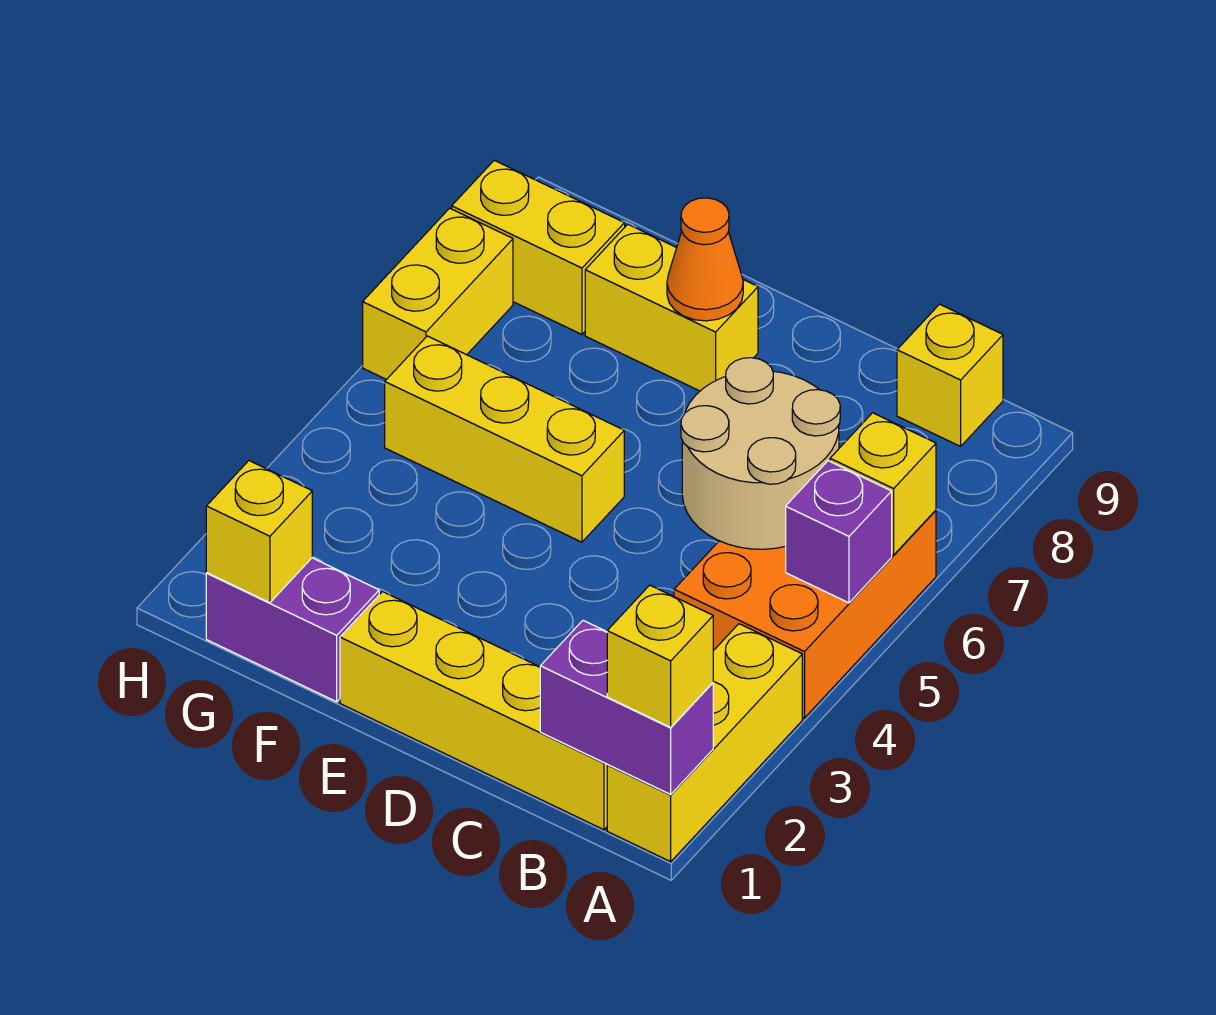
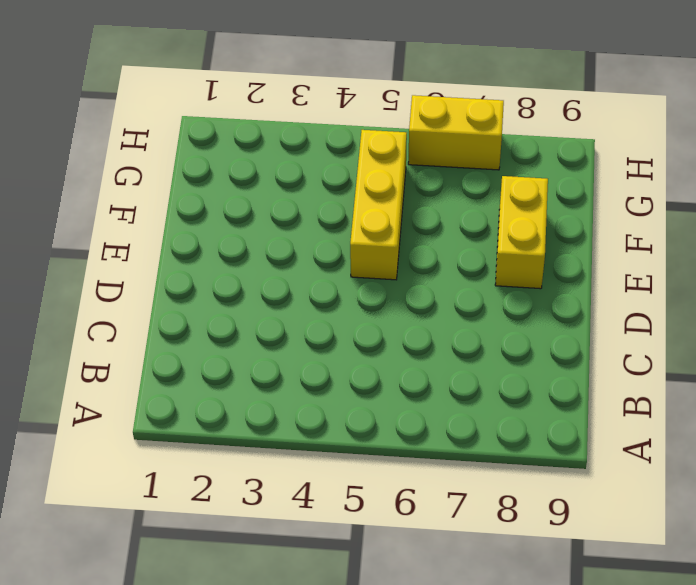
none -> yellow 1x3 brick [607,624,802,862]
none -> orange 2x3 brick [674,510,936,718]
none -> yellow 1x4 brick [340,592,607,830]

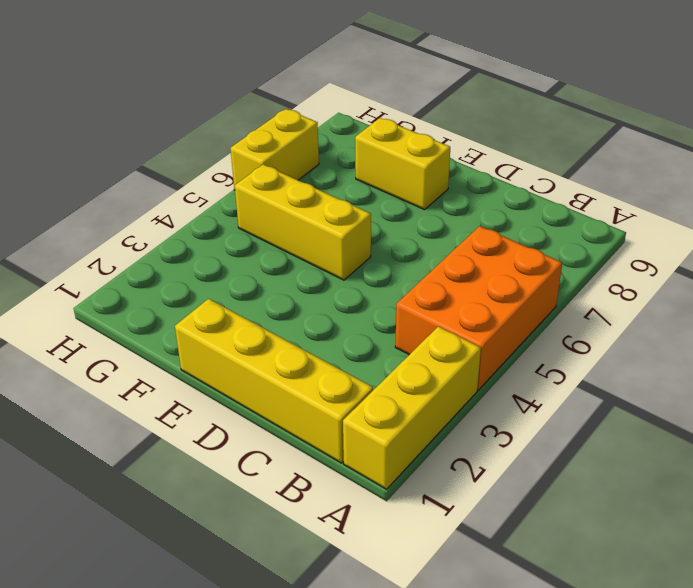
none -> yellow 1x1 brick [897,304,1003,446]
none -> purple 1x2 brick [206,558,379,702]
none -> yellow 1x2 brick [452,160,625,334]

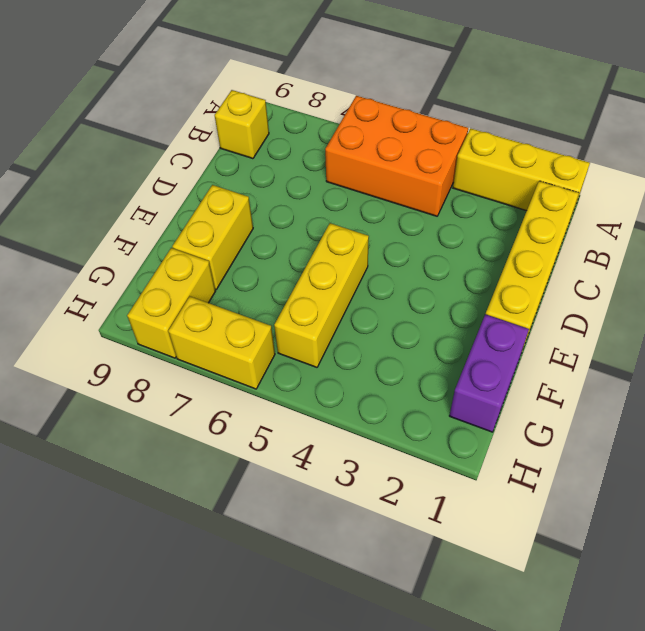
none -> purple 1x2 brick [540,621,713,794]
none -> purple 1x1 brick [786,461,892,603]
none -> yellow 1x1 brick [830,413,936,555]

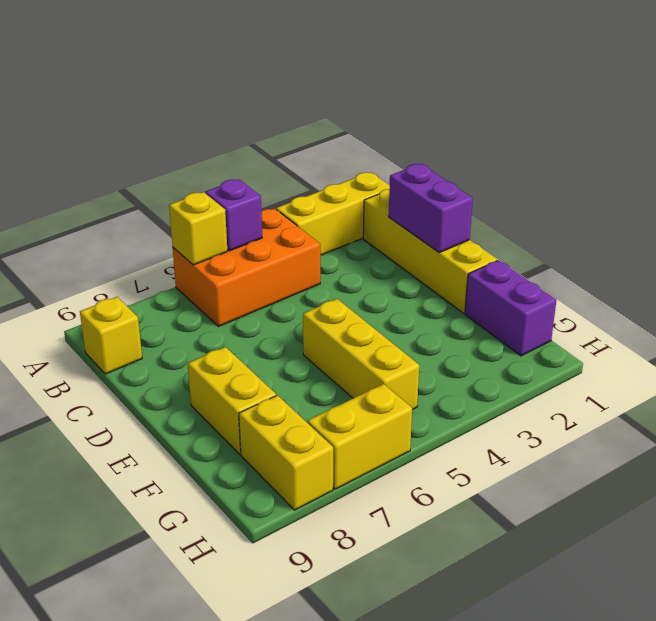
purple 1x2 brick [389,164,473,253] -> purple 1x2 brick moved to [540,621,713,794]
none -> tan 2x2 round brick [681,358,840,549]
none -> orange 1x1 cone [667,198,743,321]
none -> yellow 1x1 brick [206,461,312,603]

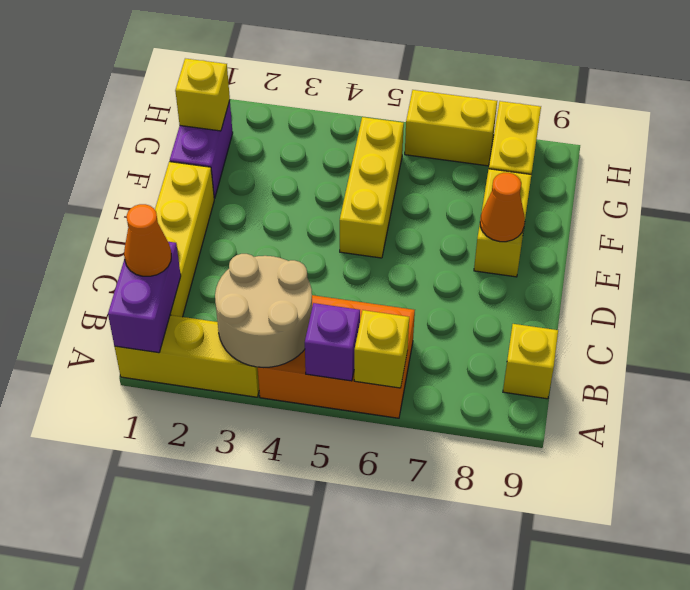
tan 2x2 round brick [215,254,312,367] -> tan 2x2 round brick moved to [681,358,840,549]
orange 1x1 cone [124,204,171,276] -> none
none -> yellow 1x1 brick [607,585,713,727]

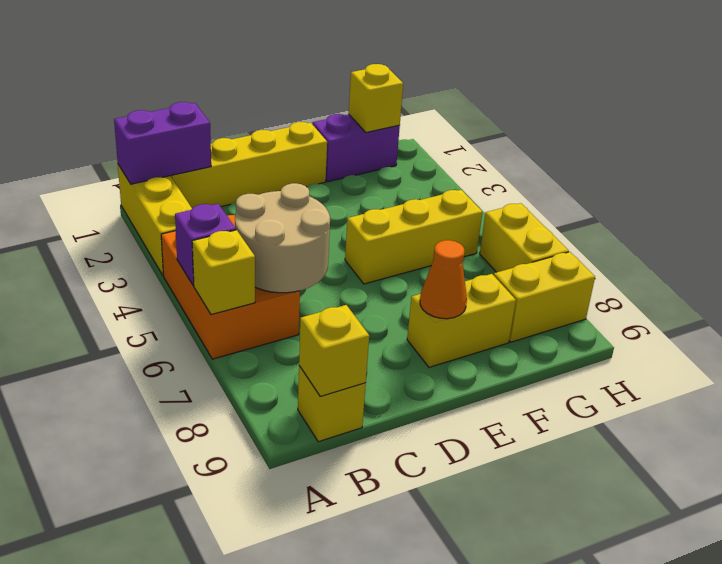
yellow 1x1 brick [299,305,369,396] -> yellow 1x1 brick moved to [607,585,713,727]

